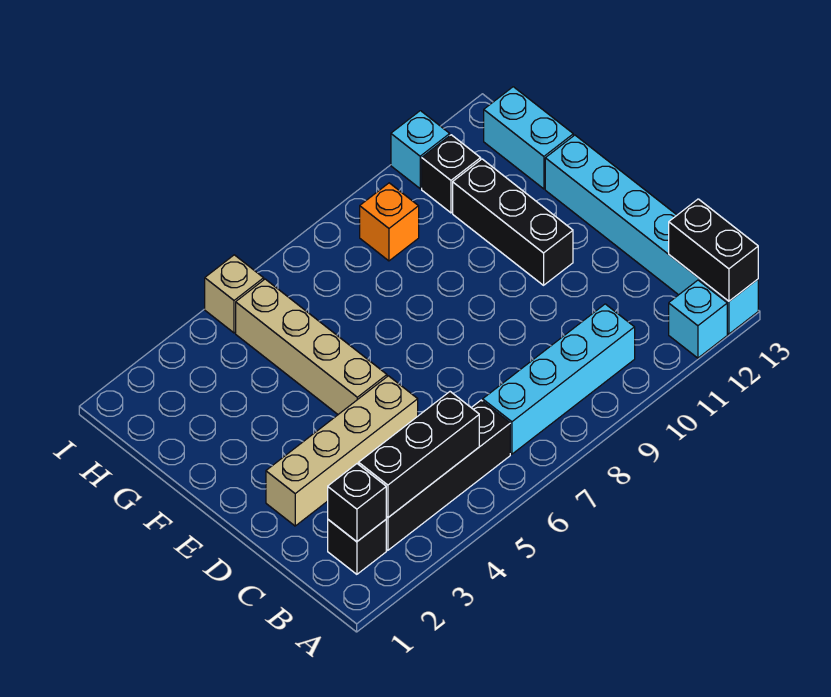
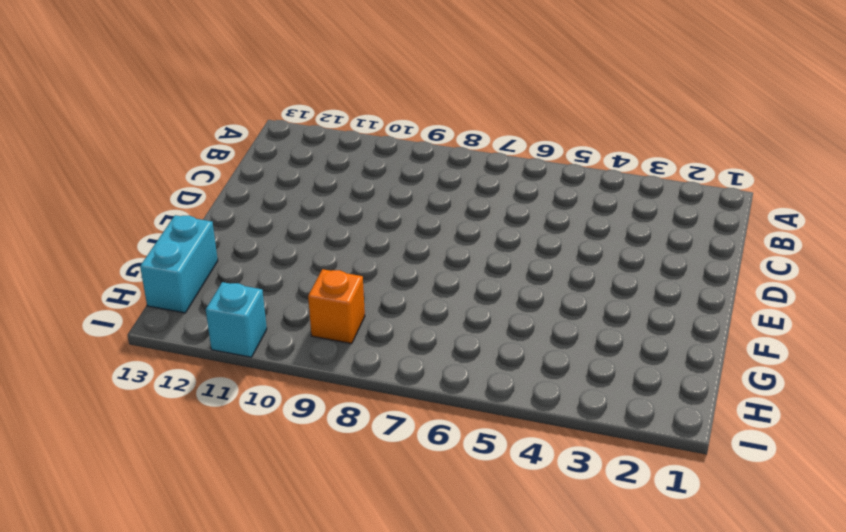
none -> cyan 1x1 brick [669,280,727,358]
none -> cyan 1x6 brick [545,135,758,334]
none -> black 1x1 brick [328,520,386,574]

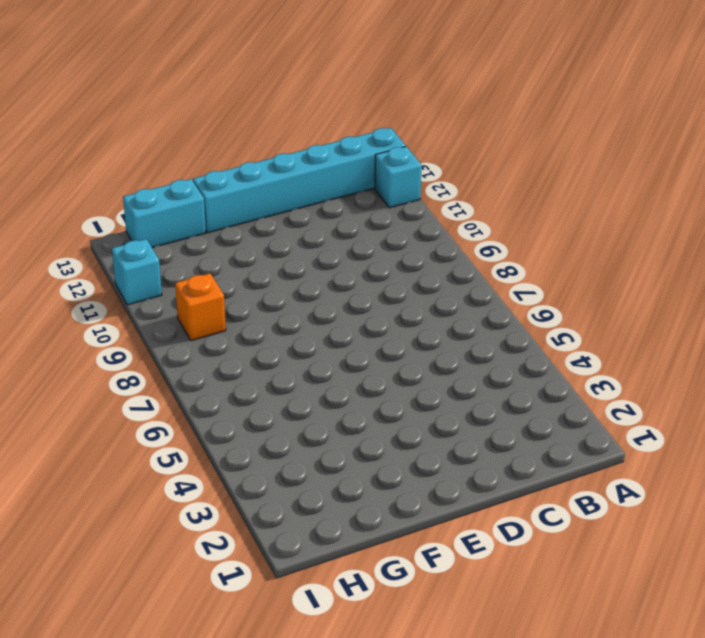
none -> black 1x1 brick [328,520,386,574]
none -> black 1x4 brick [386,400,510,550]
none -> cyan 1x4 brick [483,304,635,454]

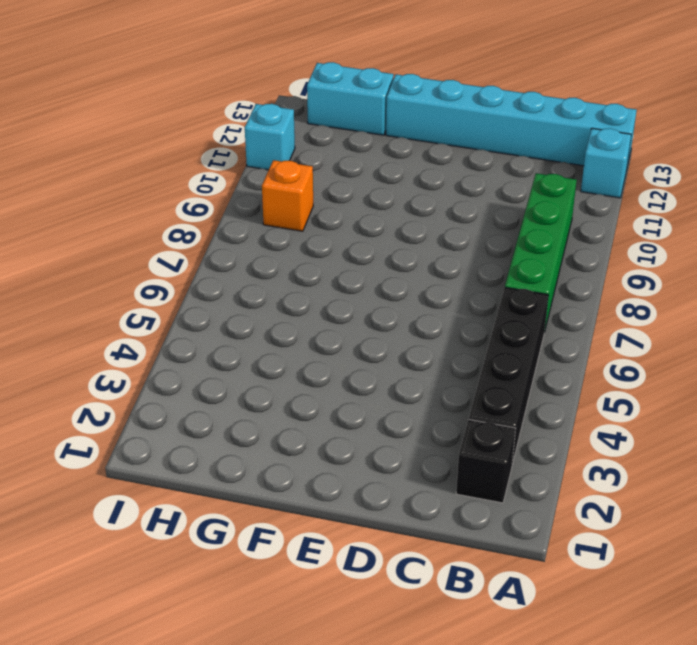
green 1x4 brick [505,173,577,333] -> cyan 1x4 brick [483,304,635,454]
none -> tan 1x4 brick [266,376,418,526]
none -> tan 1x4 brick [236,279,387,414]
none -> black 1x3 brick [453,159,573,285]

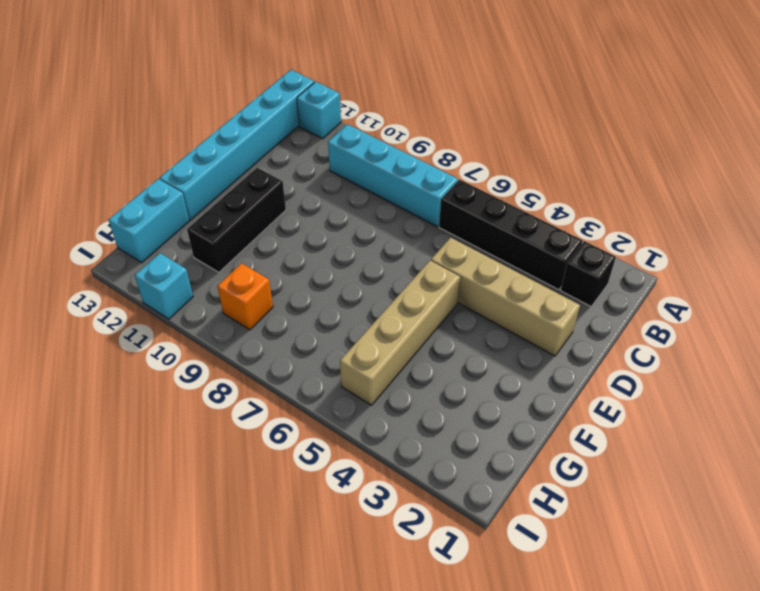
none -> black 1x1 brick [422,135,481,213]
none -> tan 1x1 brick [205,255,264,333]
none -> black 1x2 brick [669,199,758,301]

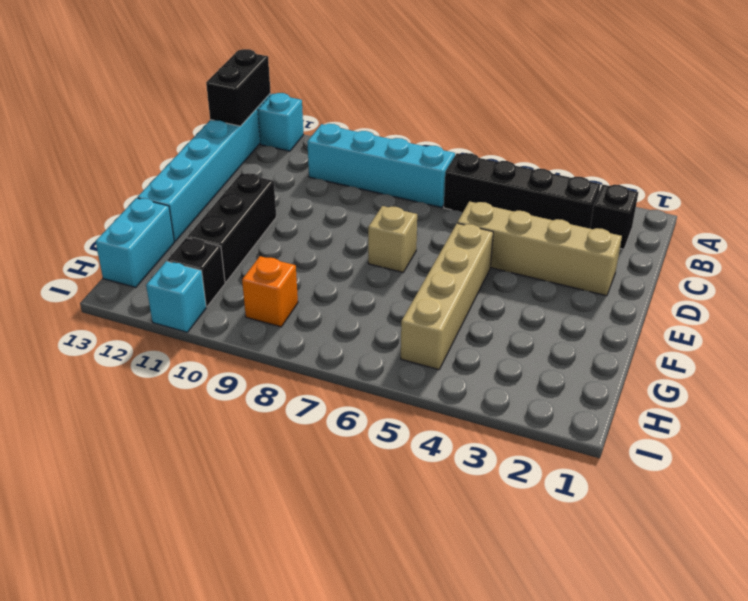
tan 1x1 brick [368,206,417,272] -> tan 1x1 brick moved to [205,255,264,333]
none -> black 1x1 brick [328,464,386,542]
none -> black 1x3 brick [359,392,479,518]

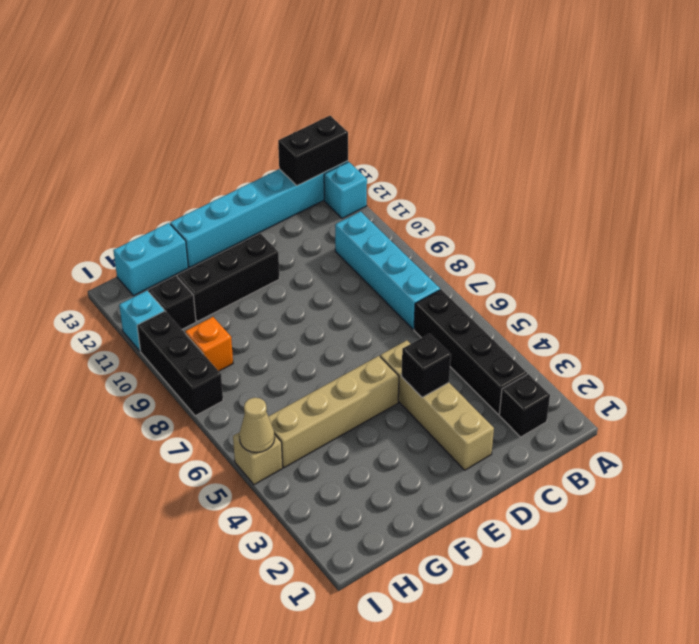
black 1x1 brick [402,334,451,397] -> black 1x1 brick moved to [328,464,386,542]
tan 1x1 cone [239,398,275,453] -> none
black 1x3 brick [137,311,223,416] -> black 1x3 brick moved to [359,392,479,518]

